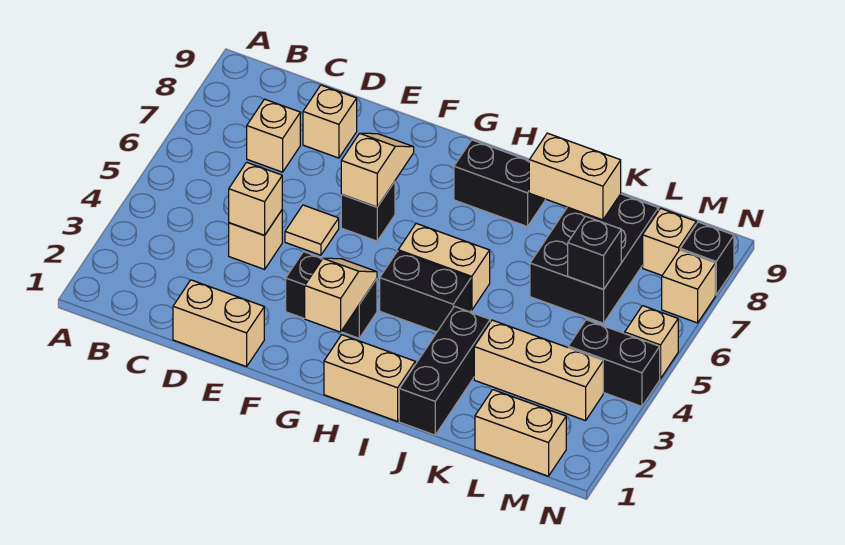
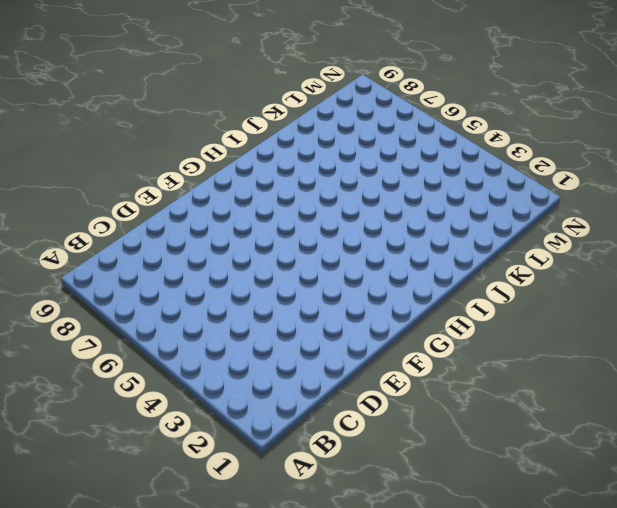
none -> tan 1x1 brick [247,99,300,172]
none -> tan 1x2 brick [173,280,264,367]
none -> tan 1x1 brick [229,210,282,269]

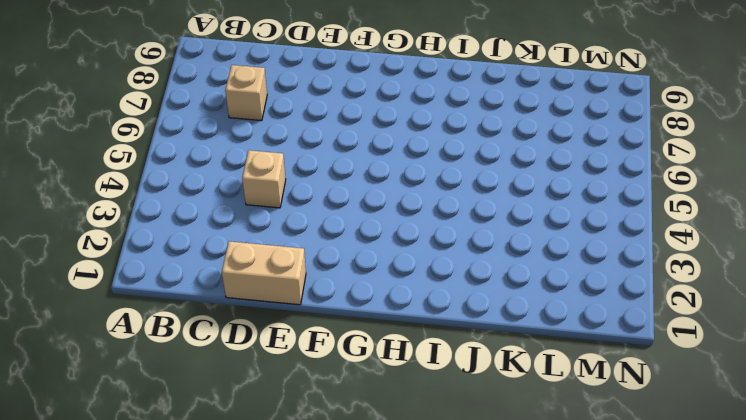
none -> tan 1x1 brick [303,85,357,158]
none -> tan 1x1 tile [285,205,339,255]
none -> black 1x2 brick [286,252,377,338]

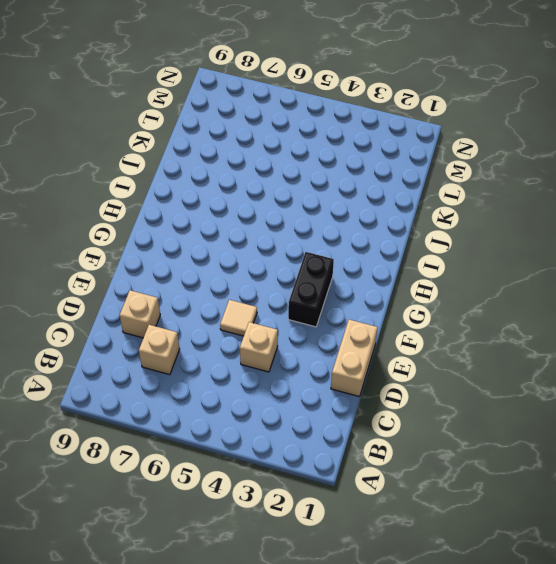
none -> black 1x1 brick [341,182,395,241]
none -> tan 1x2 brick [324,335,415,421]
none -> black 1x2 brick [380,251,471,332]

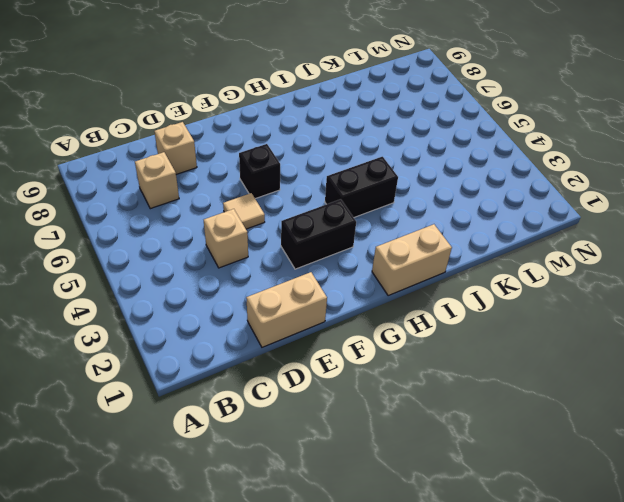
none -> tan 1x2 brick [398,223,490,310]
none -> black 1x2 brick [454,140,545,227]
none -> black 1x3 brick [399,306,490,435]

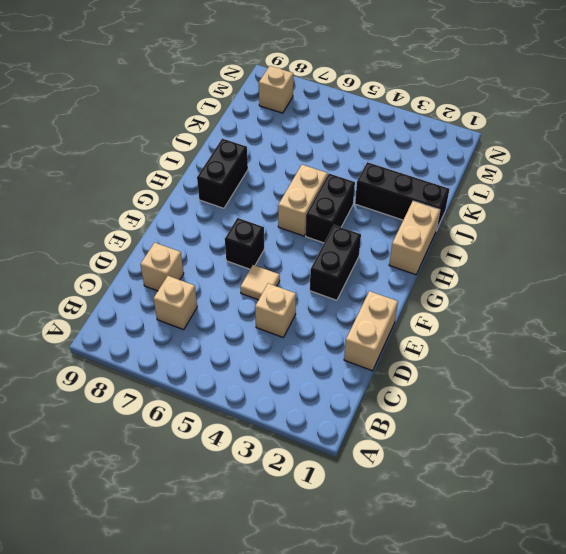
none -> tan 1x3 brick [474,320,603,421]
none -> black 2x3 brick [530,194,659,323]
none -> tan 1x2 brick [475,390,566,476]

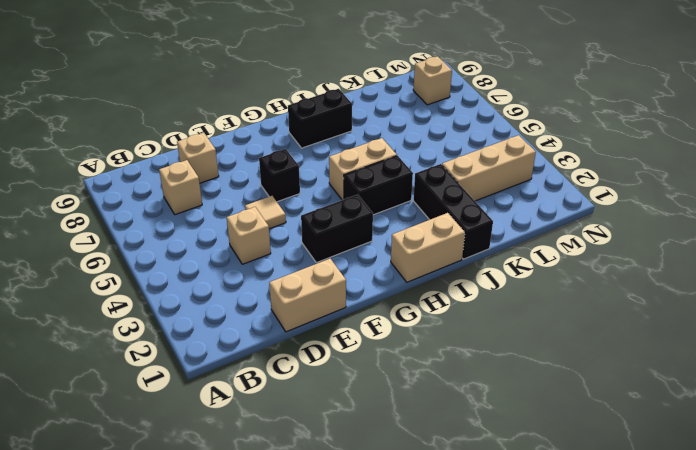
none -> black 2x3 brick [530,194,659,323]
none -> tan 1x2 brick [475,390,566,476]
none -> black 1x2 brick [568,320,660,406]

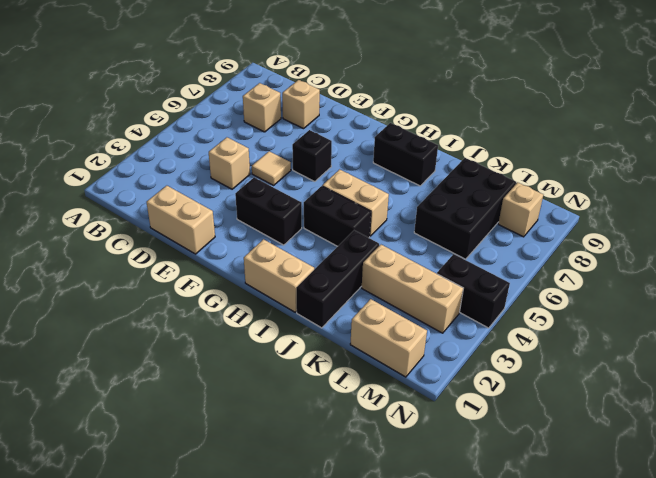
none -> tan 1x1 brick [625,306,678,379]
none -> tan 1x1 brick [662,250,715,323]
none -> black 1x1 brick [680,222,734,295]

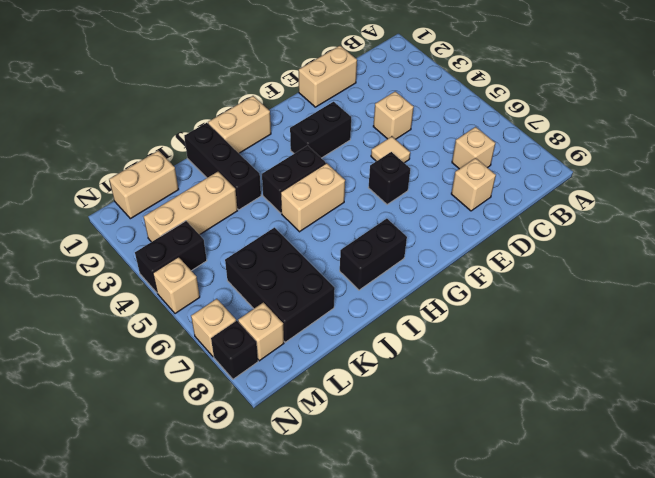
none -> tan 1x1 brick [229,162,282,235]
none -> tan 1x2 slope [341,133,414,207]
none -> tan 1x2 slope [305,258,377,332]

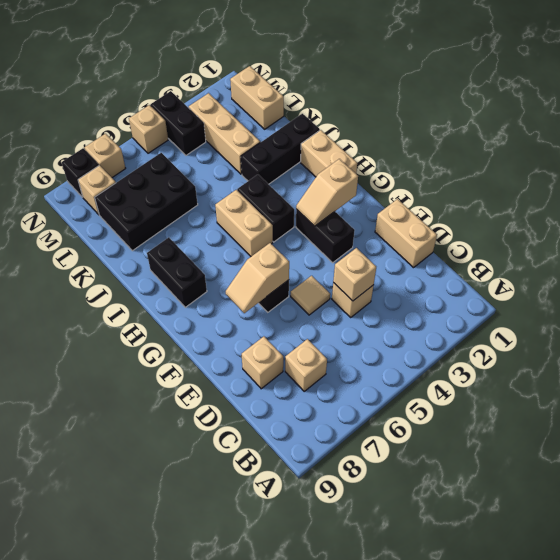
none -> tan 1x2 brick [529,133,621,220]
none -> black 1x1 brick [568,216,621,289]

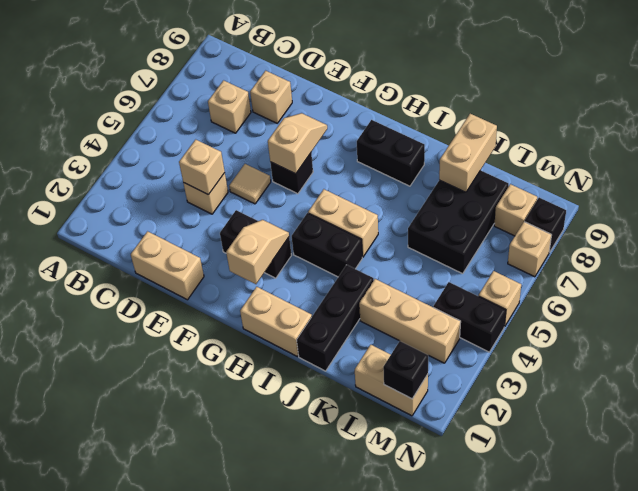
tan 1x2 brick [439,114,497,192] -> tan 1x2 brick turned to [529,133,621,220]
black 1x1 brick [383,341,428,399] -> black 1x1 brick moved to [568,216,621,289]

